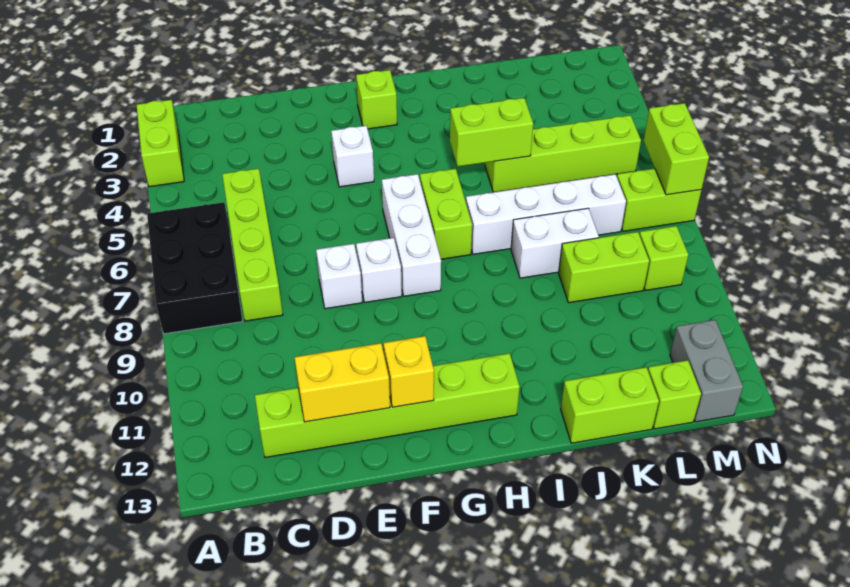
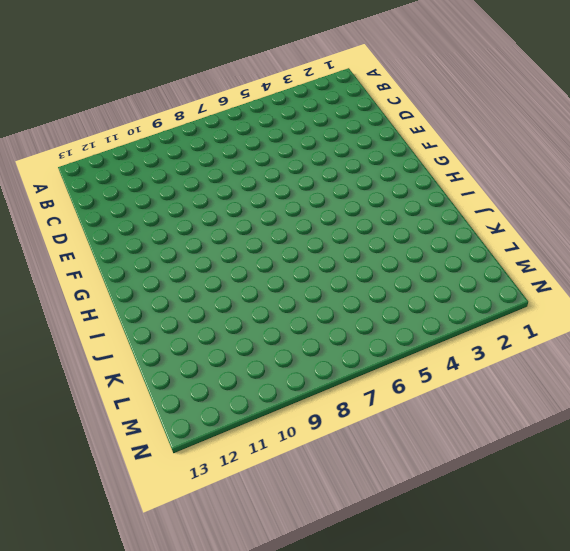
none -> lime 1x2 brick [137,100,184,187]
none -> black 2x3 brick [147,202,243,334]
none -> lime 1x4 brick [222,168,283,321]

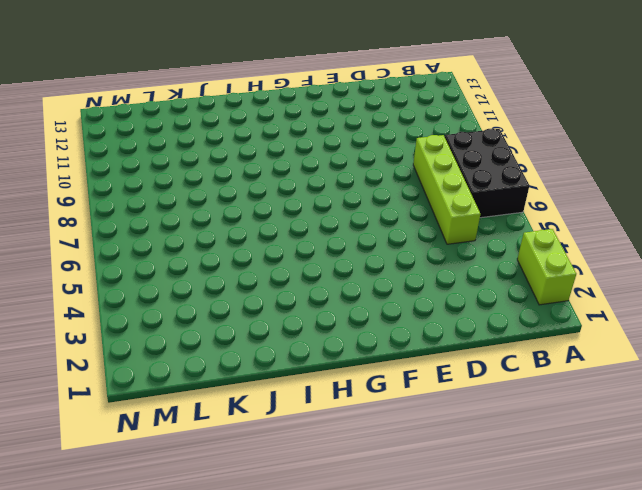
none -> lime 1x6 brick [255,353,520,458]
none -> white 1x1 brick [316,244,362,309]
none -> white 1x1 brick [331,126,374,187]

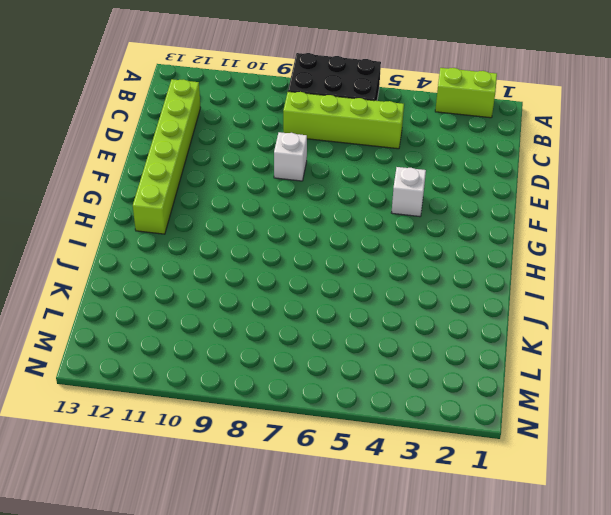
none -> white 1x1 brick [356,238,402,302]
none -> lime 1x1 brick [356,70,397,129]
none -> white 1x3 brick [382,174,441,296]

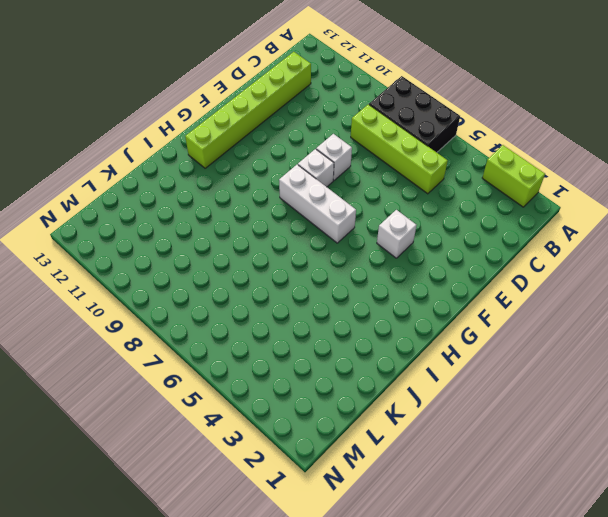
none -> lime 1x1 brick [356,70,397,129]
none -> lime 1x2 brick [420,169,472,259]
none -> white 1x4 brick [466,174,626,254]

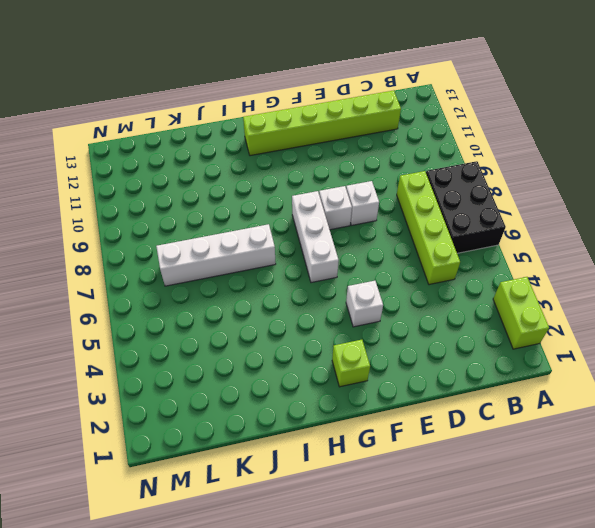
none -> lime 1x2 brick [420,169,472,259]
none -> lime 1x4 brick [485,115,641,192]
none -> white 1x2 brick [511,208,599,278]

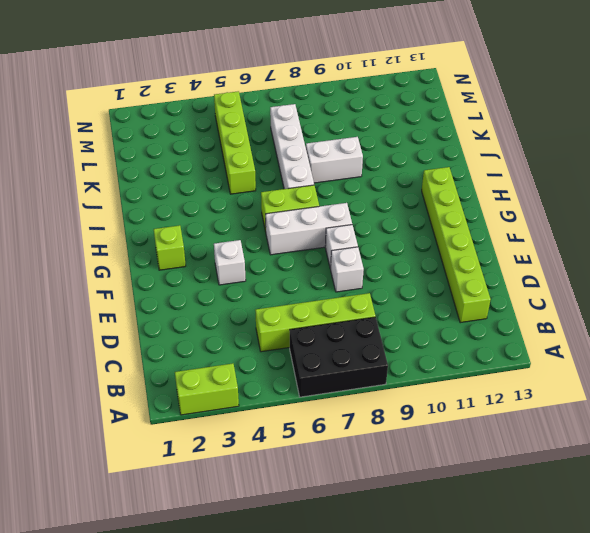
white 1x2 brick [306,137,363,183] -> white 1x2 brick turned to [511,208,599,278]
none -> lime 1x2 brick [561,367,659,443]
none -> lime 1x2 brick [559,232,649,303]
none -> lime 1x1 brick [648,360,701,429]

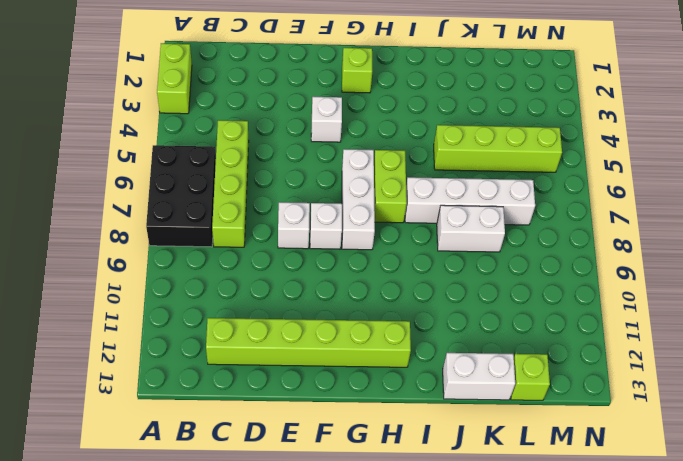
white 1x2 brick [443,353,515,400] -> lime 1x2 brick [561,367,659,443]
none -> lime 1x2 brick [559,232,649,303]
none -> lime 1x2 brick [617,168,701,231]
none -> lime 1x1 brick [639,226,688,290]

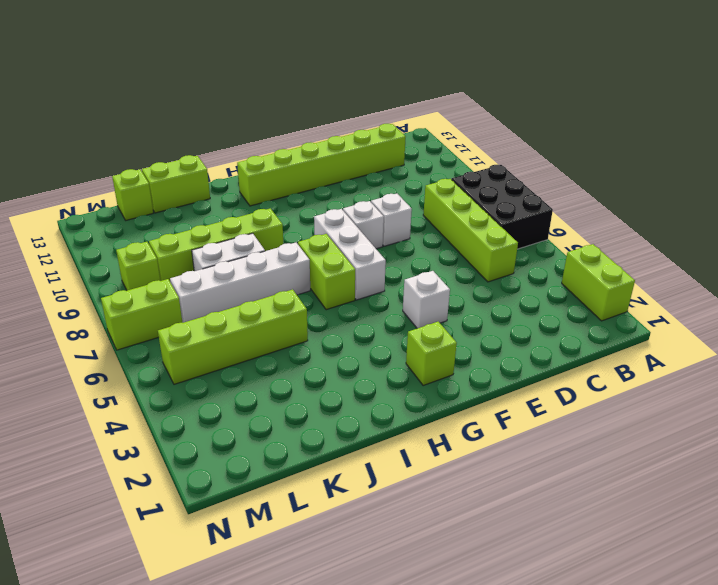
lime 1x4 brick [149,208,283,281] -> lime 1x2 brick [559,232,649,303]
none -> grey 1x2 brick [670,320,743,422]
none -> yellow 1x2 brick [295,343,390,422]
none -> yellow 1x1 brick [384,336,434,407]

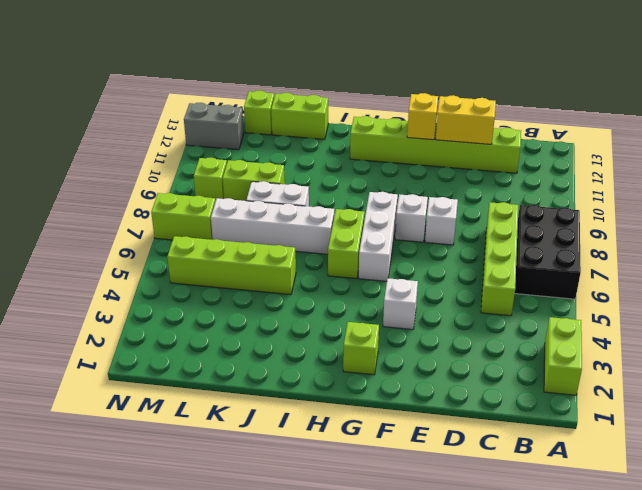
grey 1x2 brick [184,103,244,150] -> grey 1x2 brick turned to [670,320,743,422]
none -> lime 1x2 brick [450,98,533,166]
none -> lime 1x2 brick [644,103,709,195]

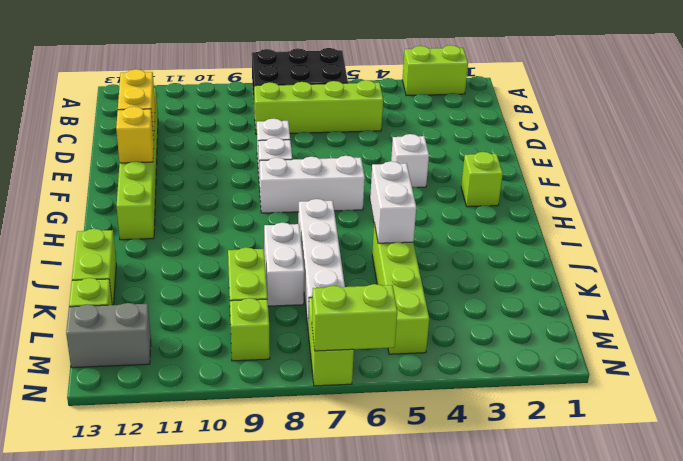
white 1x2 brick [370,161,416,243] -> lime 1x2 brick [450,98,533,166]
none -> lime 1x2 brick [420,169,472,259]

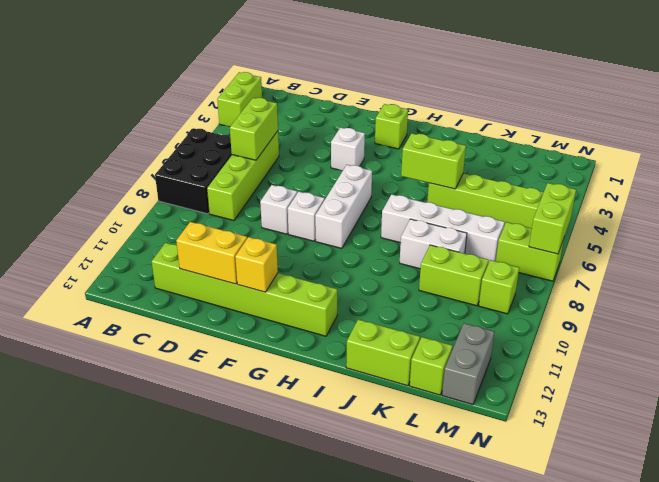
lime 1x2 brick [230,98,278,160] -> lime 1x2 brick moved to [420,169,472,259]

